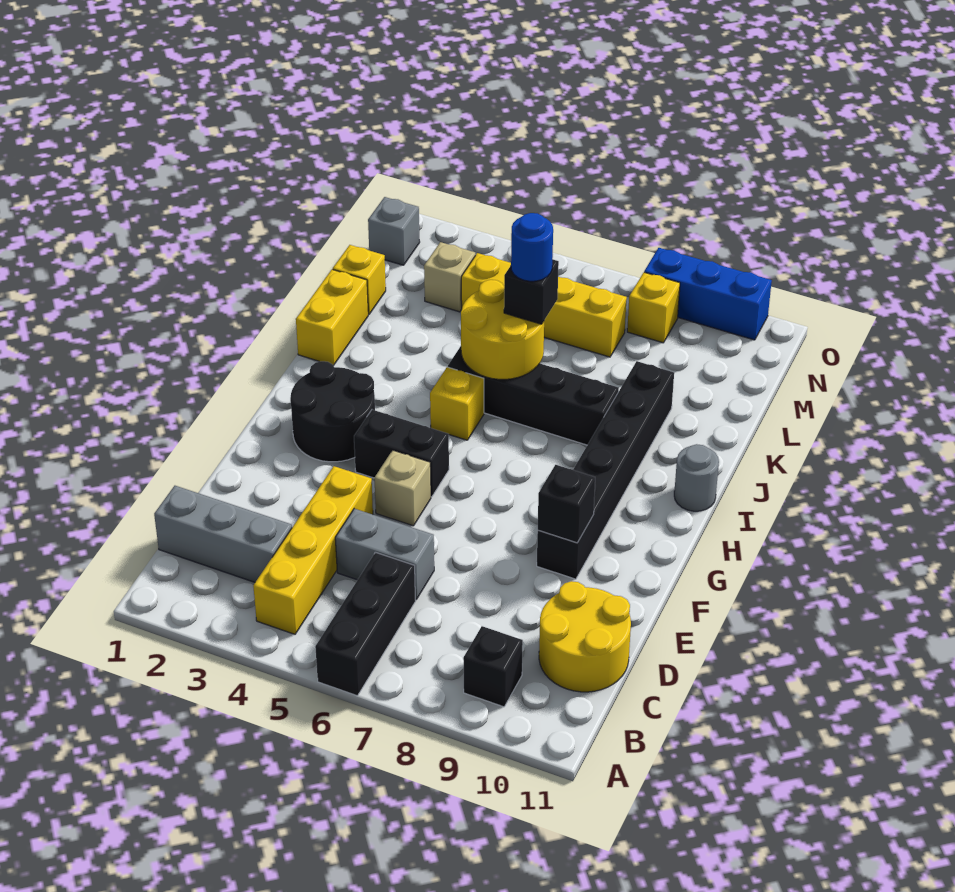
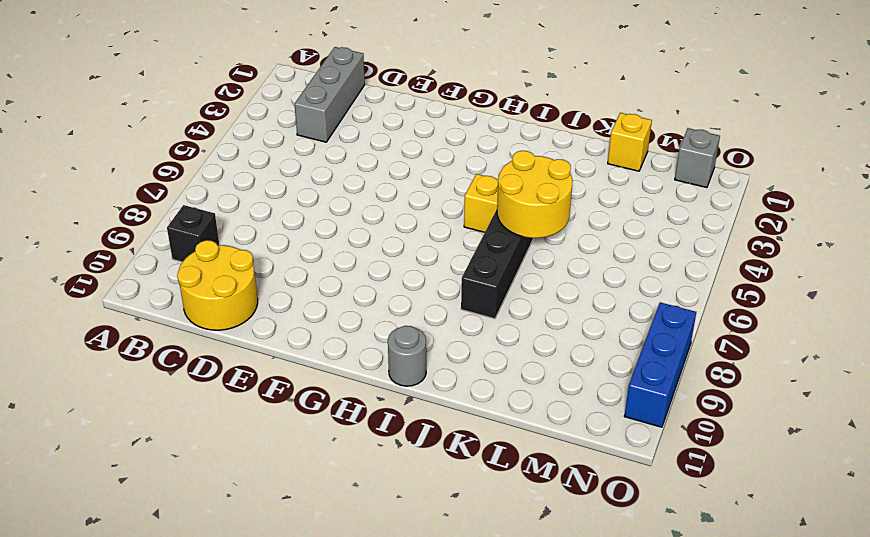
none -> black 1x3 brick [315,552,416,696]
none -> yellow 1x4 brick [253,466,373,634]
none -> grey 1x2 brick [335,509,434,599]

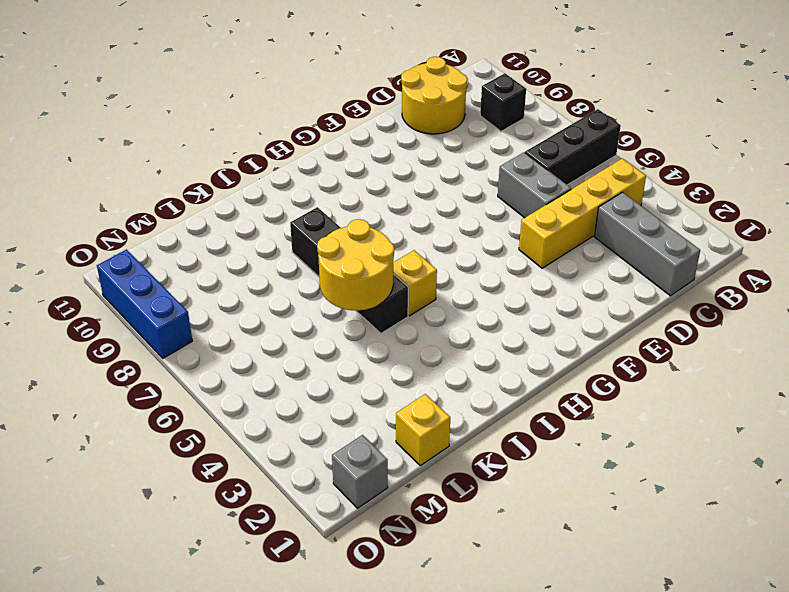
none -> tan 1x1 brick [374,450,431,526]
none -> black 1x6 brick [537,361,674,579]
none -> black 2x2 round brick [290,361,375,462]

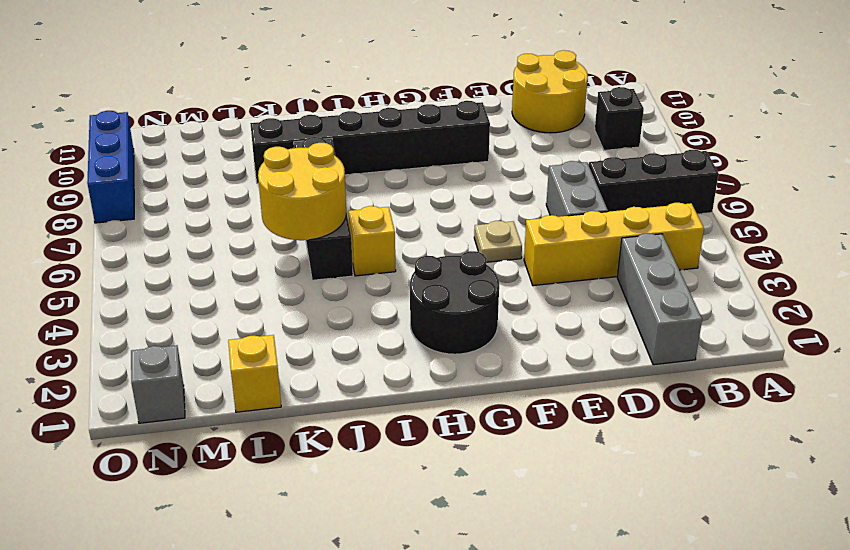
tan 1x1 plate [474,221,522,262] -> tan 1x1 brick [374,450,431,526]
none -> black 1x2 brick [354,410,449,497]
none -> grey 1x1 round brick [674,444,719,511]
none -> yellow 1x2 brick [296,269,368,365]

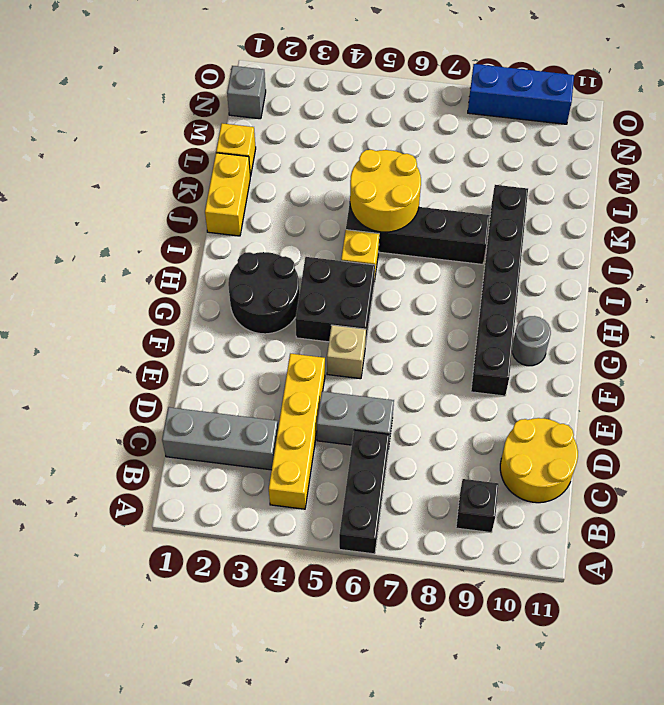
black 2x2 brick [295,257,375,346] -> black 1x2 brick [354,410,449,497]
grey 1x1 round brick [512,316,551,366] -> grey 1x1 round brick moved to [674,444,719,511]
none -> tan 1x1 brick [424,242,475,312]
none -> yellow 1x4 brick [461,253,627,357]
none -> yellow 1x1 brick [627,272,680,343]

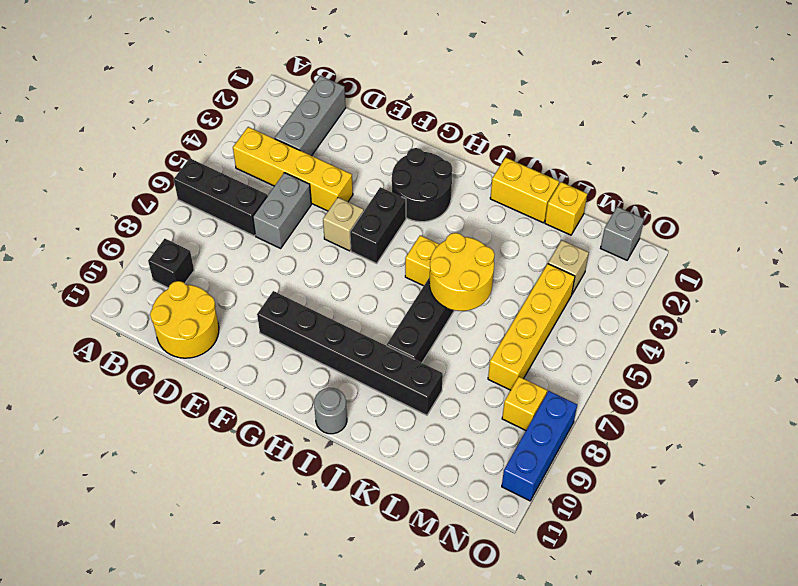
none -> black 1x1 brick [538,465,595,543]
none -> black 1x1 brick [504,259,559,324]
none -> blue 1x1 round brick [511,213,553,281]

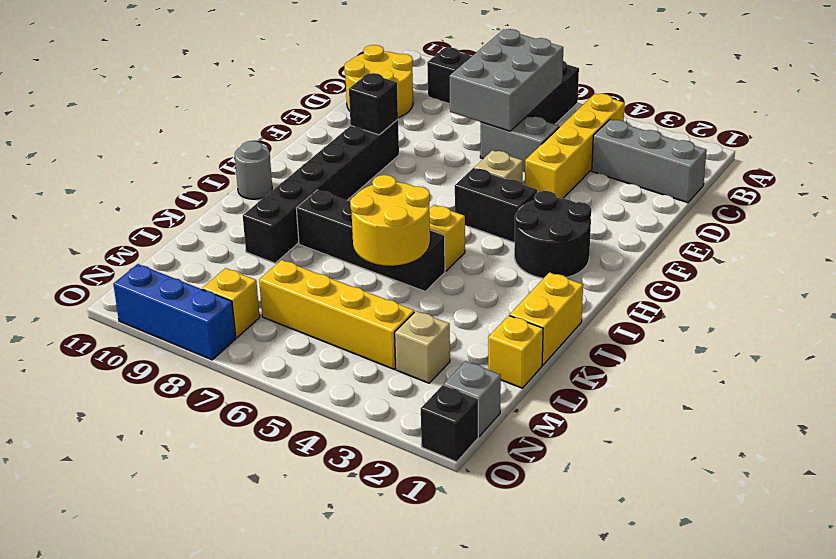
grey 2x3 brick [450,29,563,131] -> none
black 1x1 brick [421,385,478,462] -> black 1x1 brick moved to [504,259,559,324]
none -> blue 1x1 round brick [511,213,553,281]

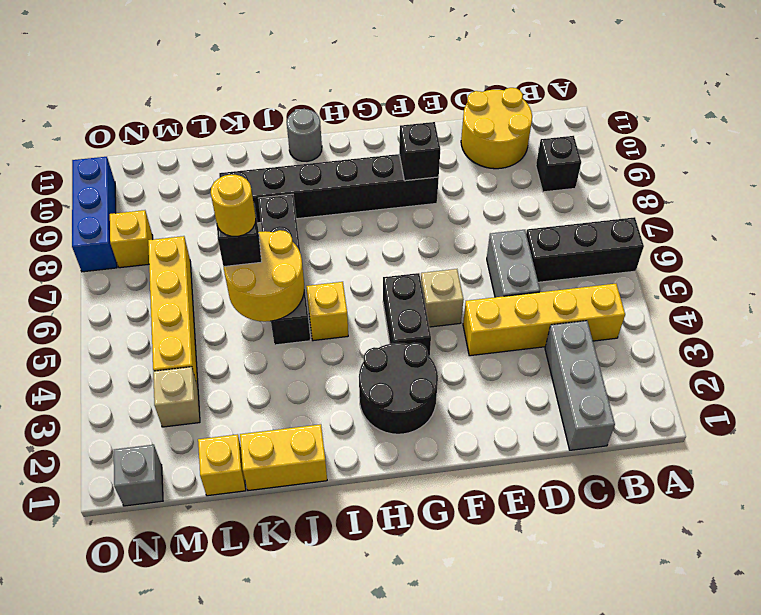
yellow 1x1 round brick [211,175,256,236] -> blue 1x1 round brick [511,213,553,281]

